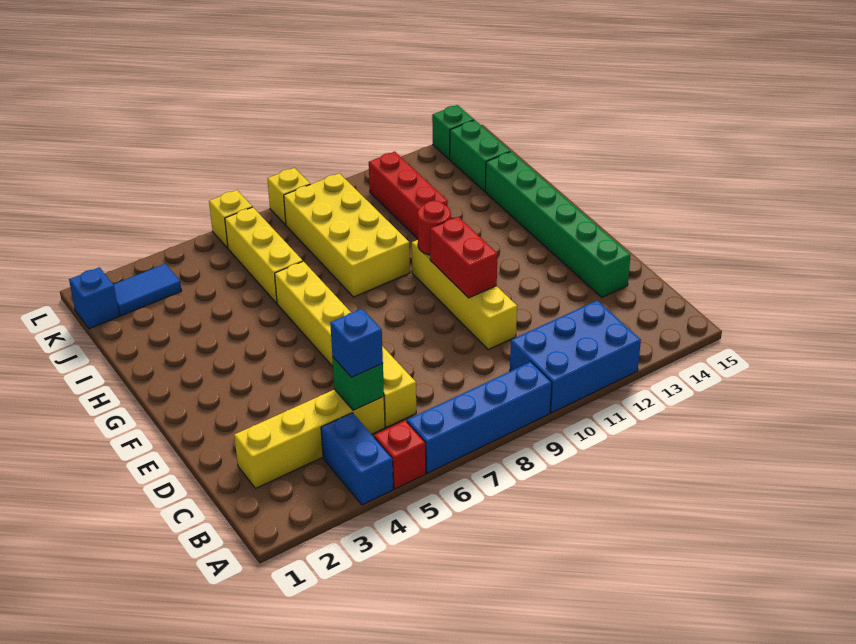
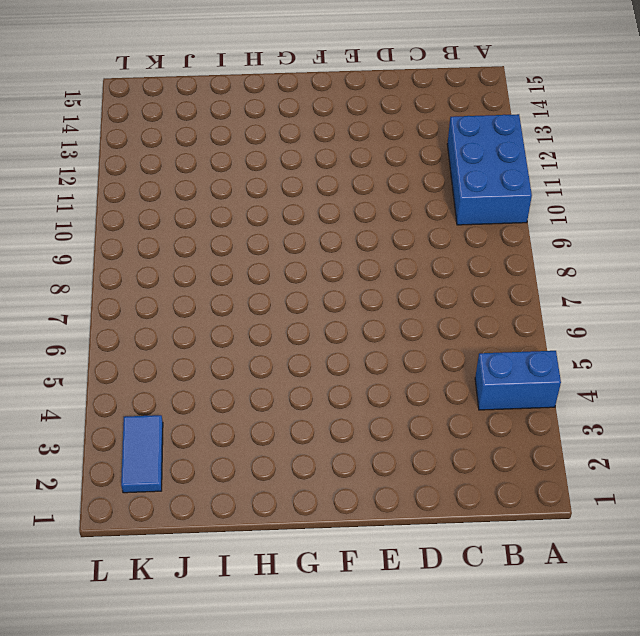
none -> red 1x1 brick [374,420,426,489]
none -> blue 1x4 brick [407,362,552,473]
none -> yellow 1x4 brick [234,389,385,489]

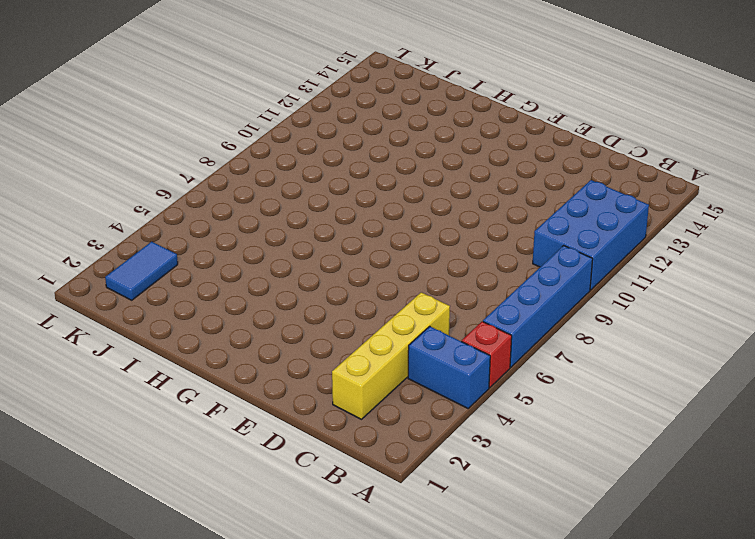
none -> yellow 1x6 brick [275,261,416,427]
none -> yellow 1x4 brick [412,240,517,349]
none -> green 1x6 brick [485,152,631,297]

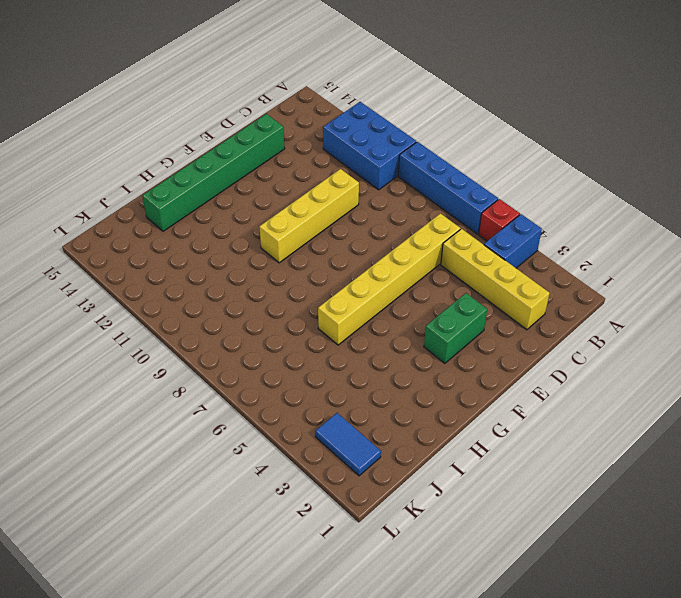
green 1x2 brick [424,293,487,363] -> green 1x2 brick moved to [450,120,510,191]
none -> yellow 2x4 brick [284,173,410,297]
none -> yellow 1x3 brick [225,207,303,303]
none -> red 1x3 brick [369,152,448,239]

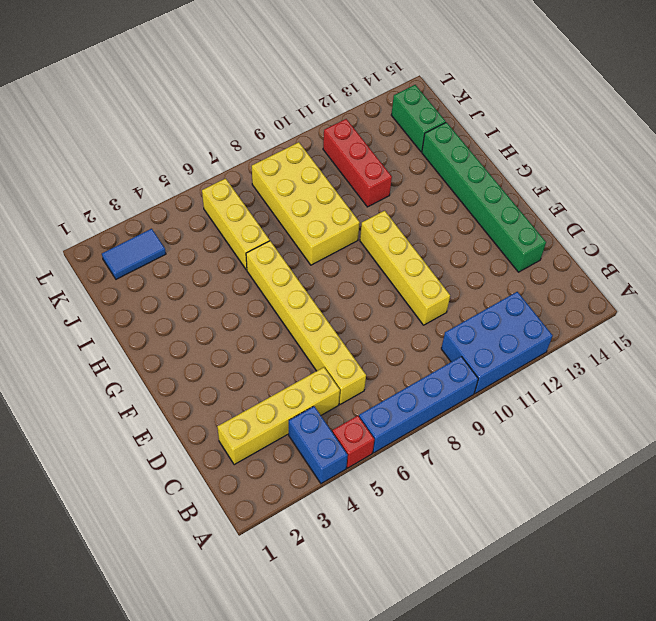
none -> blue 1x1 brick [69,267,119,329]
none -> yellow 1x1 brick [209,190,252,248]
none -> yellow 1x1 brick [267,168,310,225]

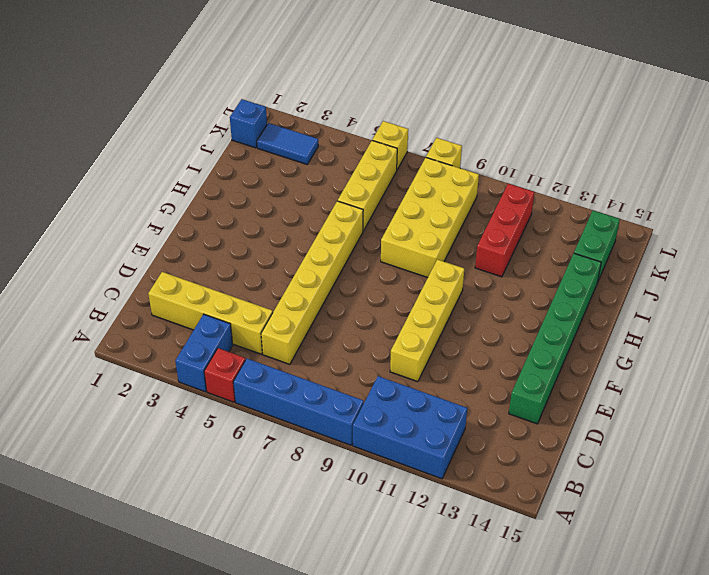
none -> green 1x1 brick [432,105,474,159]
none -> green 1x1 brick [332,357,384,410]
none -> red 1x2 brick [430,217,497,298]

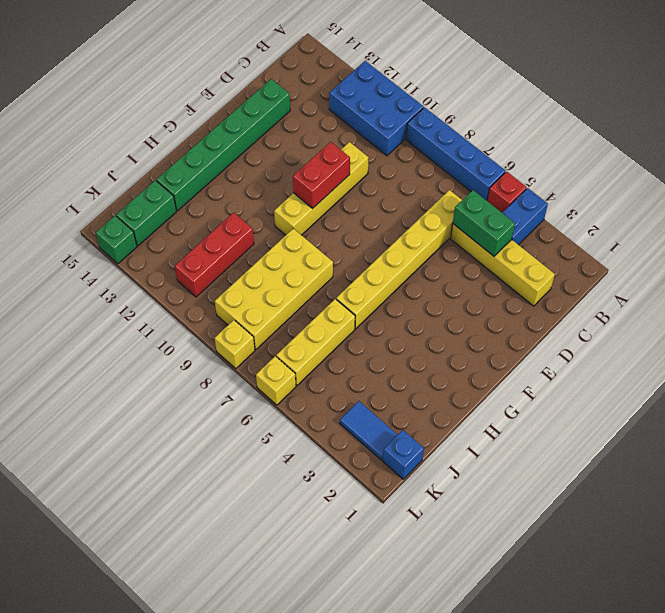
green 1x2 brick [453,190,515,256] -> green 1x1 brick [332,357,384,410]
none -> red 1x1 round brick [418,201,451,255]
none -> blue 1x1 brick [330,309,383,377]

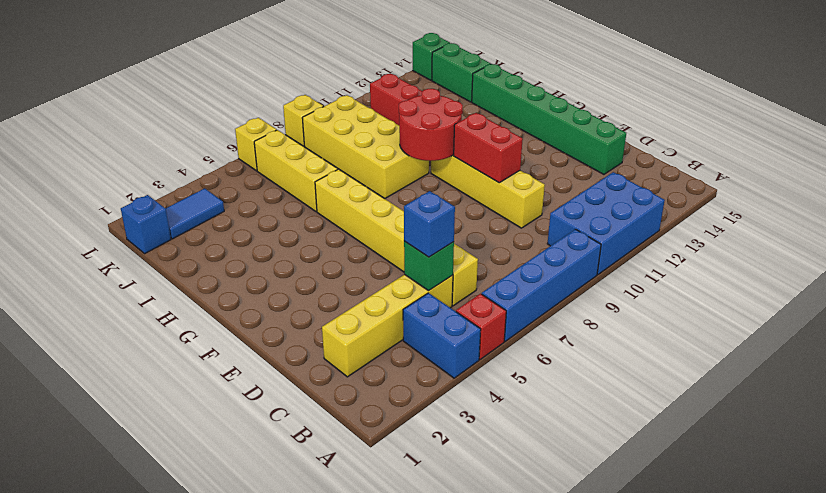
red 2x2 round brick [399,89,463,161] -> red 1x1 round brick [418,201,451,255]

